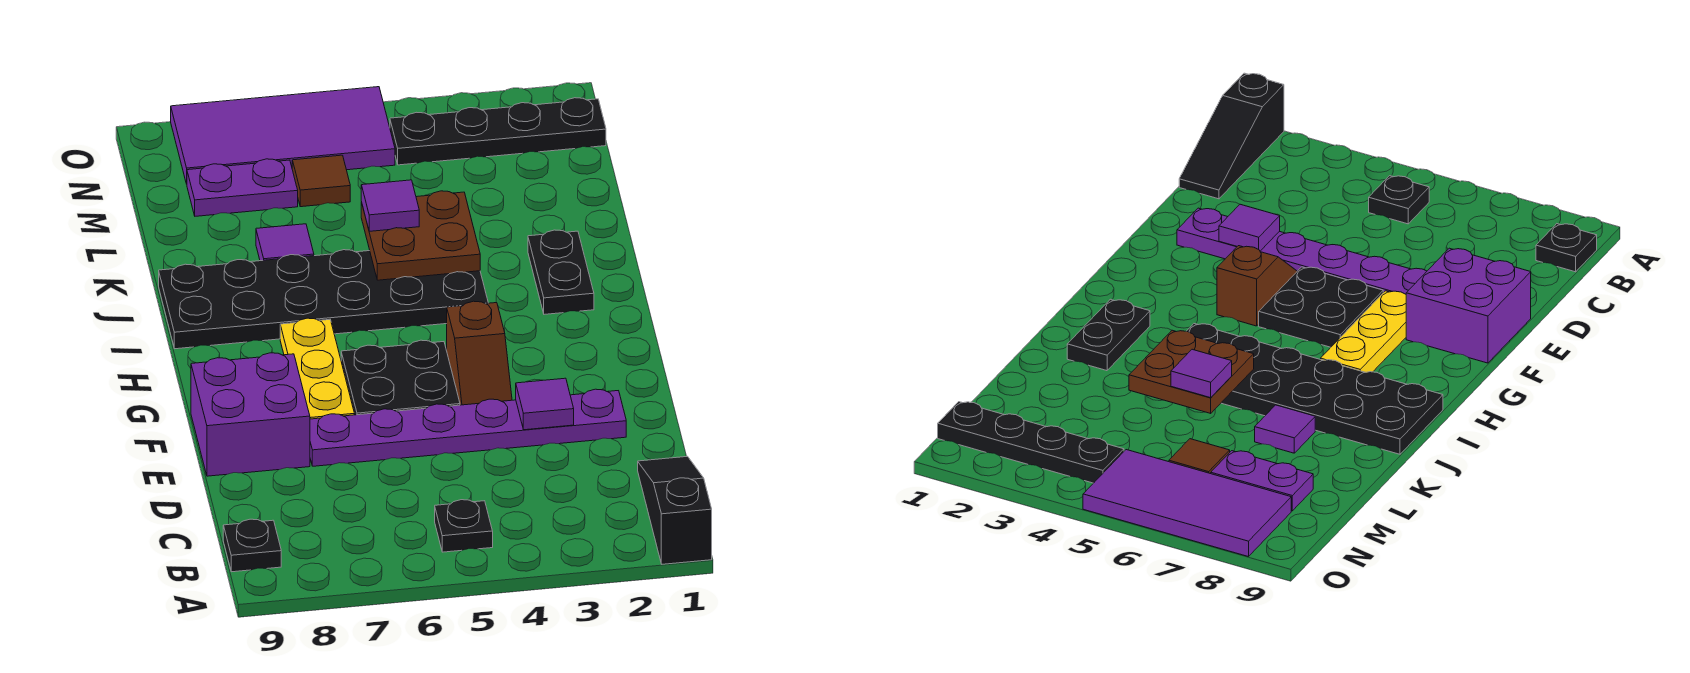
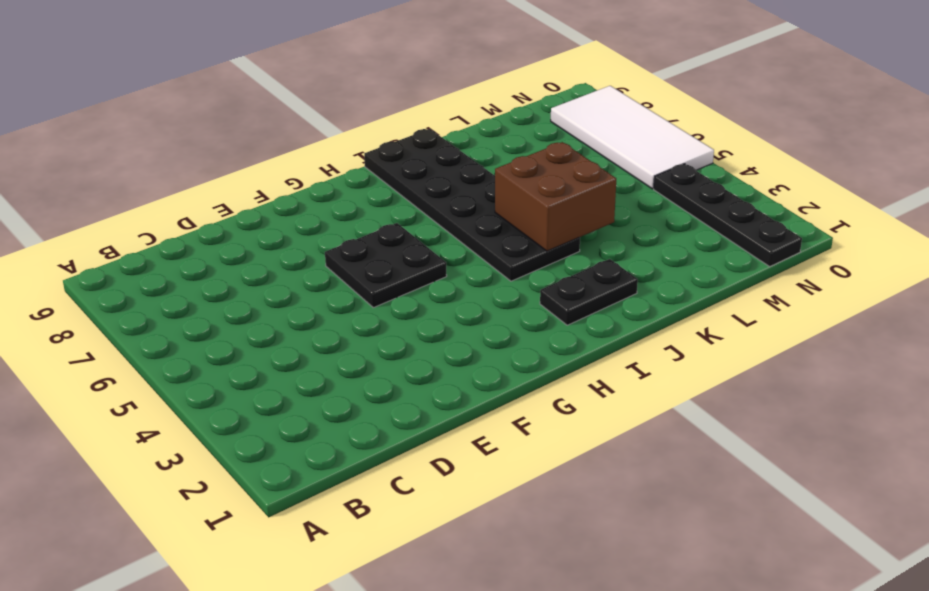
brown 2x2 brick [495,142,616,251] -> brown 2x2 plate [361,191,480,280]
white 2x4 tile [551,86,714,189] -> purple 2x4 tile [171,87,395,184]
none -> black 1x3 slope [638,456,712,564]
none -> black 1x1 plate [435,500,493,552]
none -> black 1x1 plate [223,519,281,572]

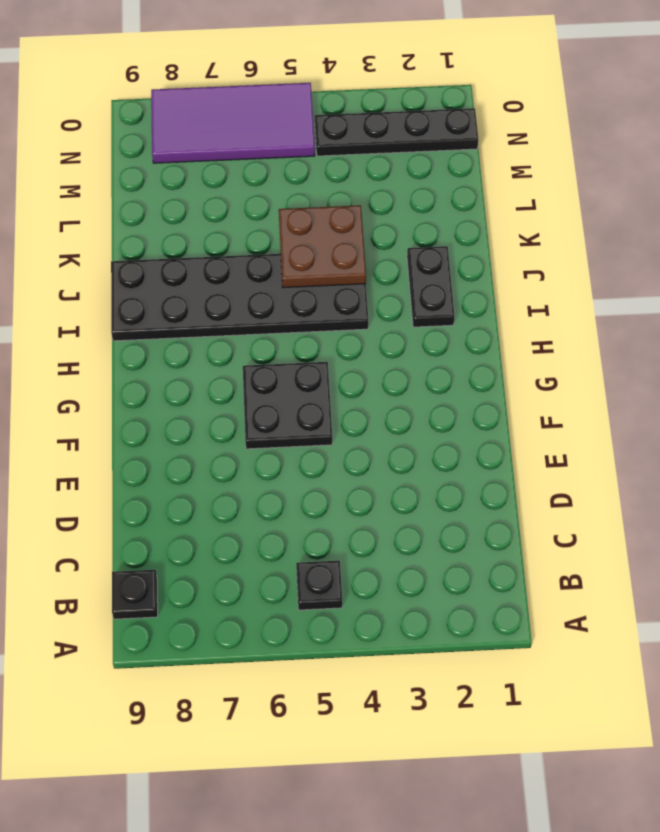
none -> black 1x3 slope [638,456,712,564]
none -> purple 1x6 plate [310,389,626,466]
none -> purple 2x2 brick [191,353,310,476]

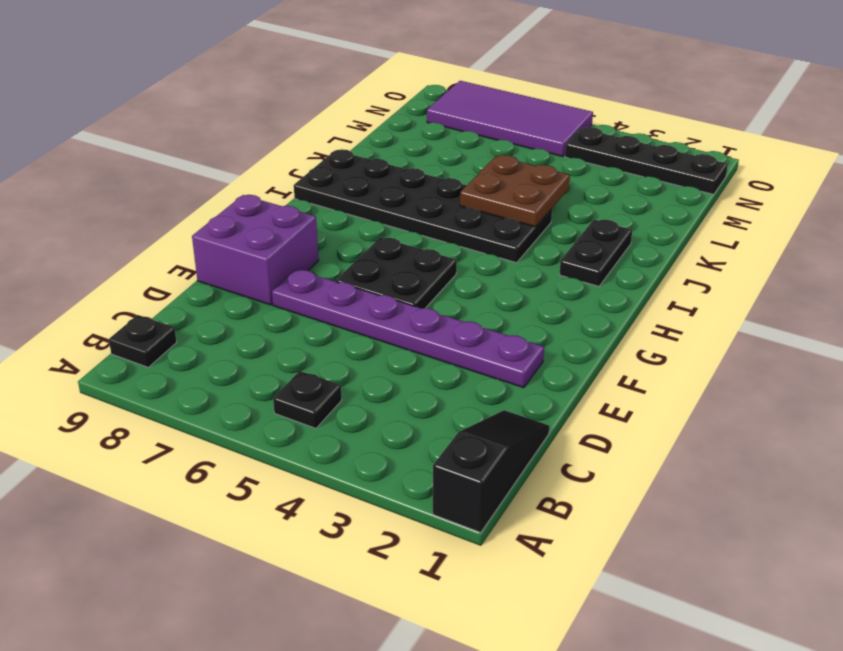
none -> brown 1x2 slope [447,301,512,405]
none -> yellow 1x3 plate [280,318,355,419]
none -> purple 1x1 tile [256,224,314,261]

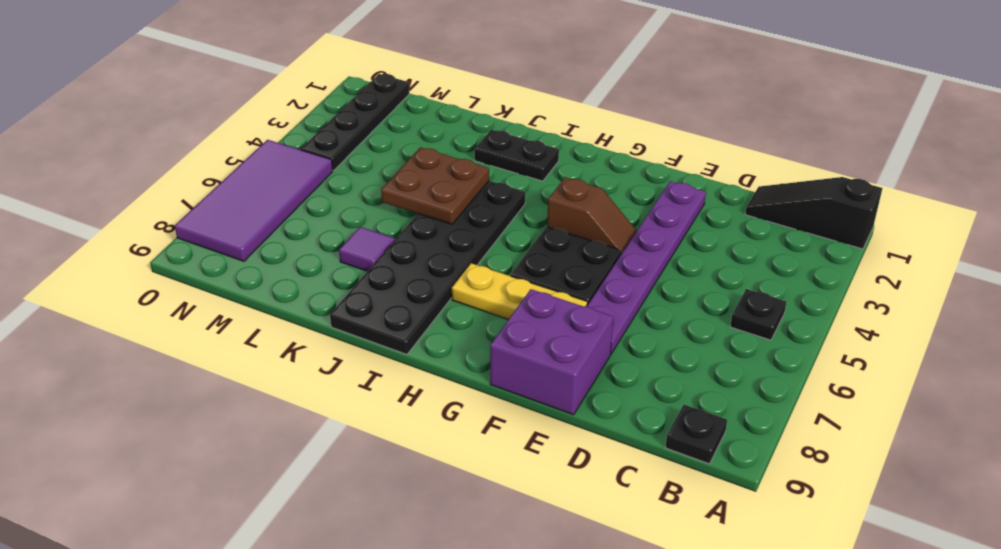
none -> brown 1x1 tile [292,155,350,207]
none -> purple 1x2 plate [187,159,298,216]
none -> purple 1x1 tile [516,378,574,430]

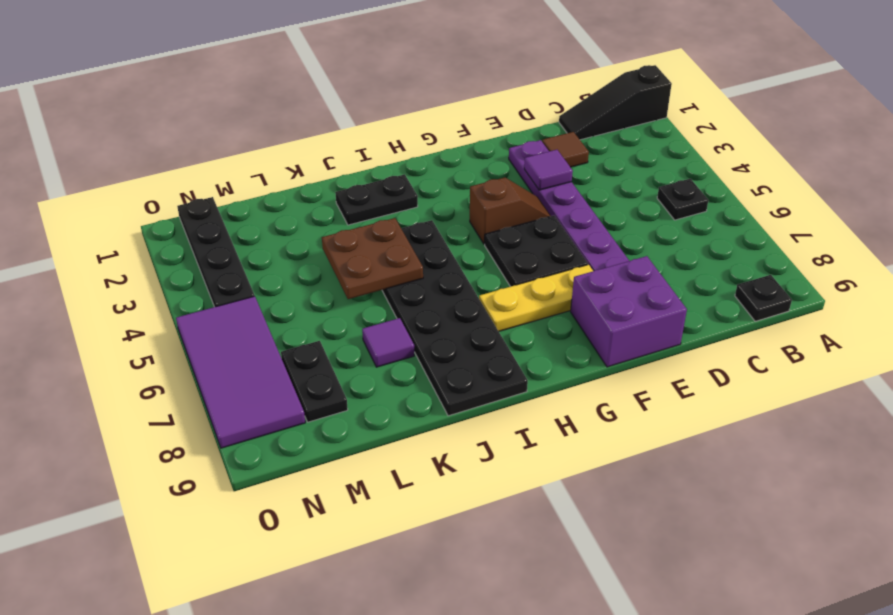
brown 1x1 tile [542,132,589,167] -> brown 1x1 tile moved to [292,155,350,207]
black 1x2 plate [281,341,348,422] -> purple 1x2 plate [187,159,298,216]
none -> purple 1x1 tile [361,180,419,231]

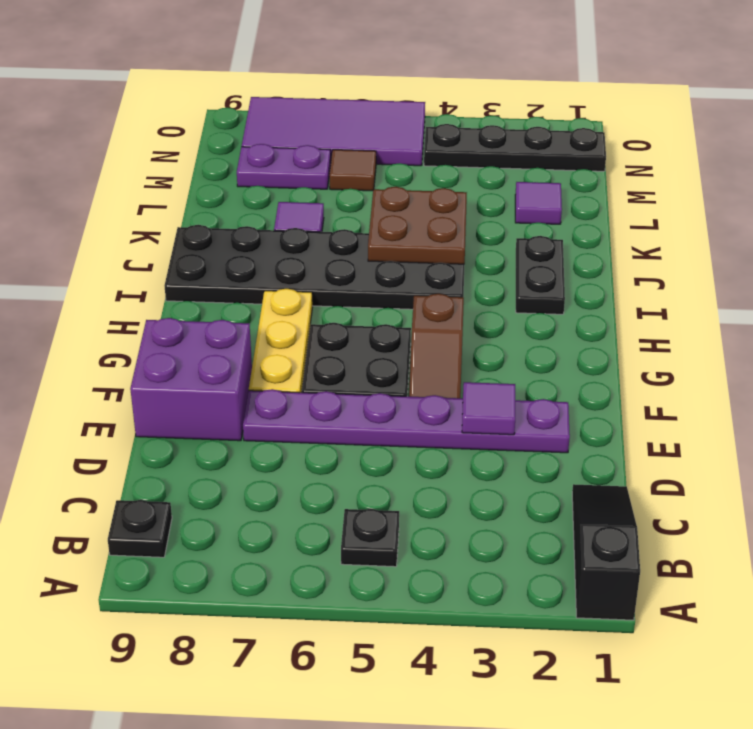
purple 1x1 tile [515,182,562,224] -> purple 1x1 tile moved to [361,180,419,231]

